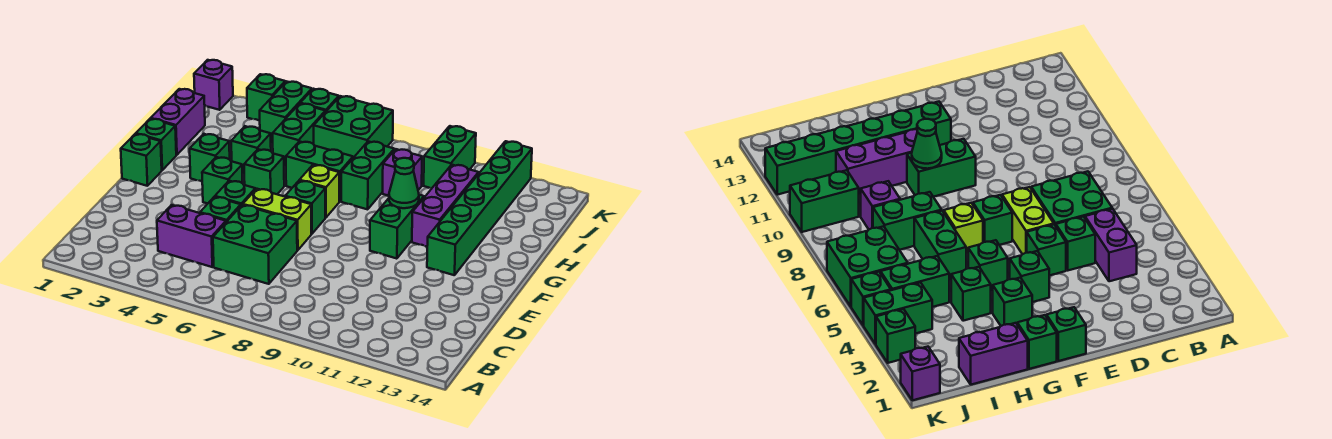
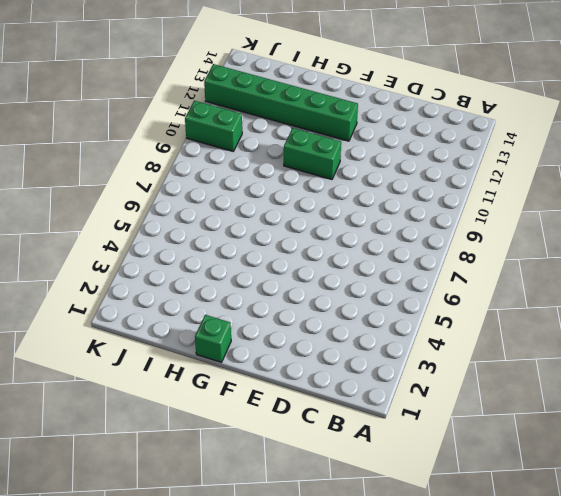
none -> purple 1x2 brick [157,205,226,267]
none -> green 2x2 brick [213,205,297,284]
none -> green 1x1 brick [200,197,241,222]

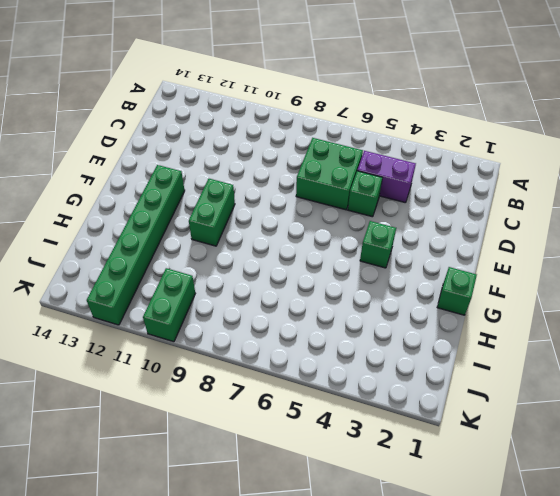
none -> green 1x1 brick [215,181,255,205]
none -> lime 1x2 brick [243,189,311,250]
none -> green 1x1 brick [121,134,162,186]

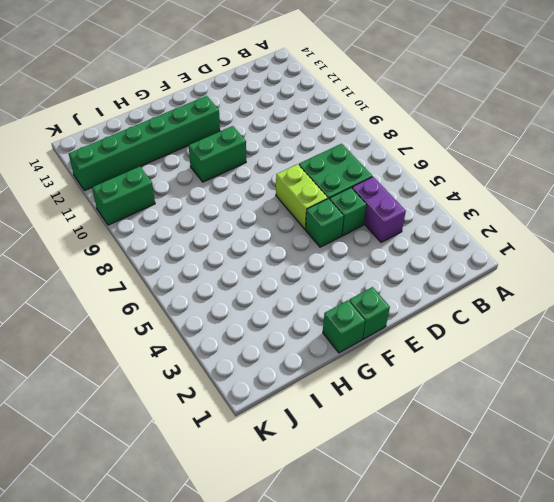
none -> green 1x1 brick [202,157,243,203]
none -> green 1x1 brick [285,181,325,234]
none -> green 1x1 brick [190,134,230,182]

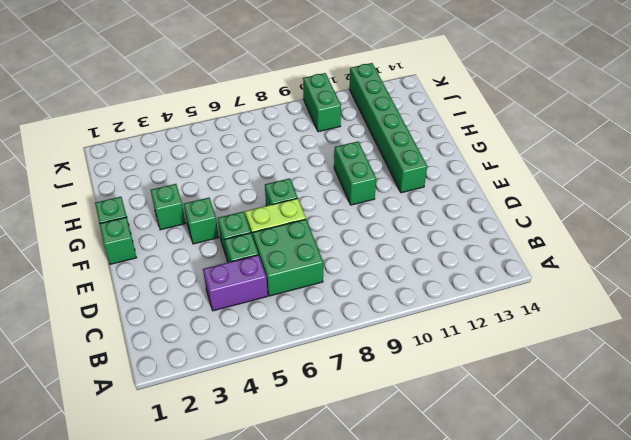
none -> green 1x1 brick [244,149,284,194]
none -> lime 1x1 brick [299,165,339,217]
none -> purple 1x3 brick [412,165,479,247]

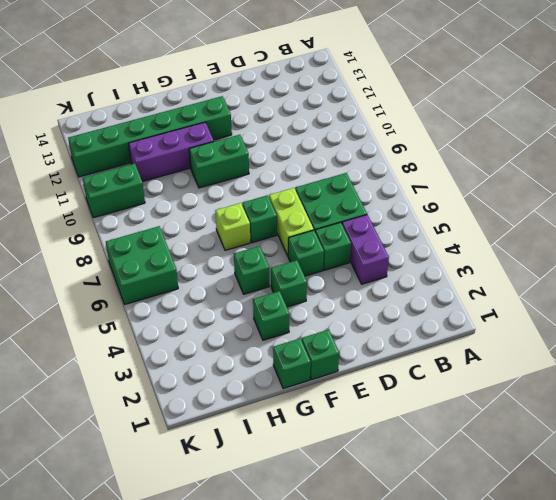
none -> purple 1x2 brick [151,89,205,155]
none -> green 1x1 brick [231,126,271,174]
none -> green 1x2 brick [286,141,353,202]

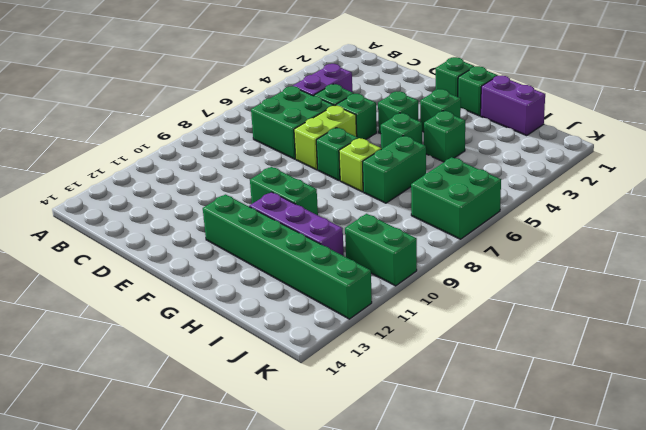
none -> green 1x2 brick [341,141,394,209]
none -> green 1x2 brick [273,104,325,166]
none -> purple 1x1 brick [383,149,422,196]

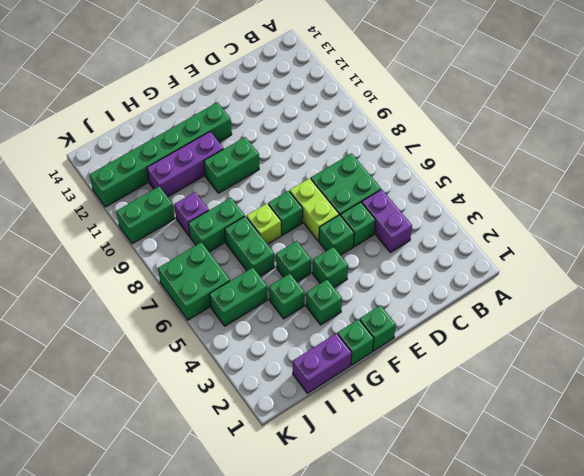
none -> green 1x2 brick [260,81,312,144]
none -> purple 1x1 brick [194,60,233,110]
none -> green 1x1 brick [247,74,285,121]

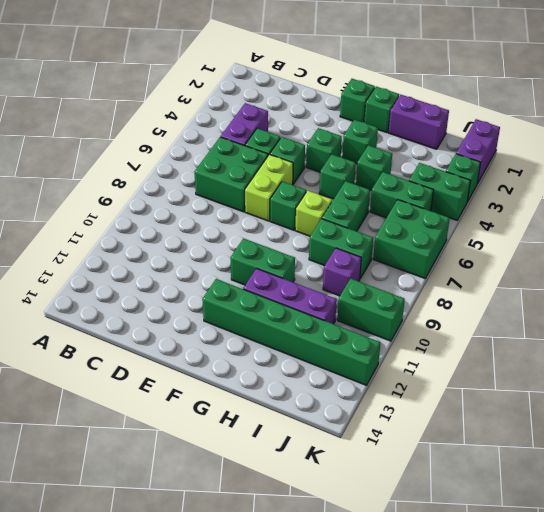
purple 1x2 brick [456,119,500,184] -> purple 1x1 brick [194,60,233,110]
none -> green 1x1 brick [300,89,339,112]
none -> green 1x1 cone [389,158,419,208]

